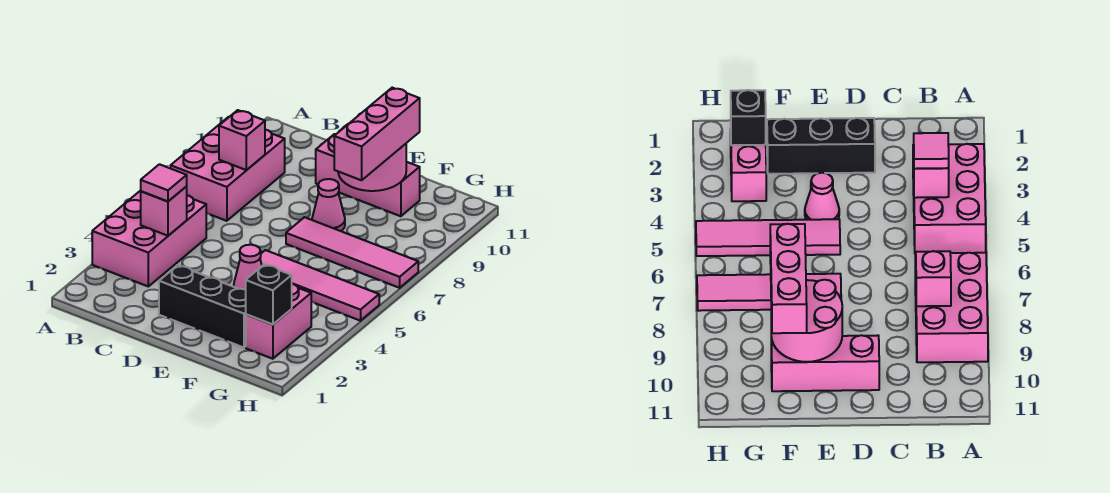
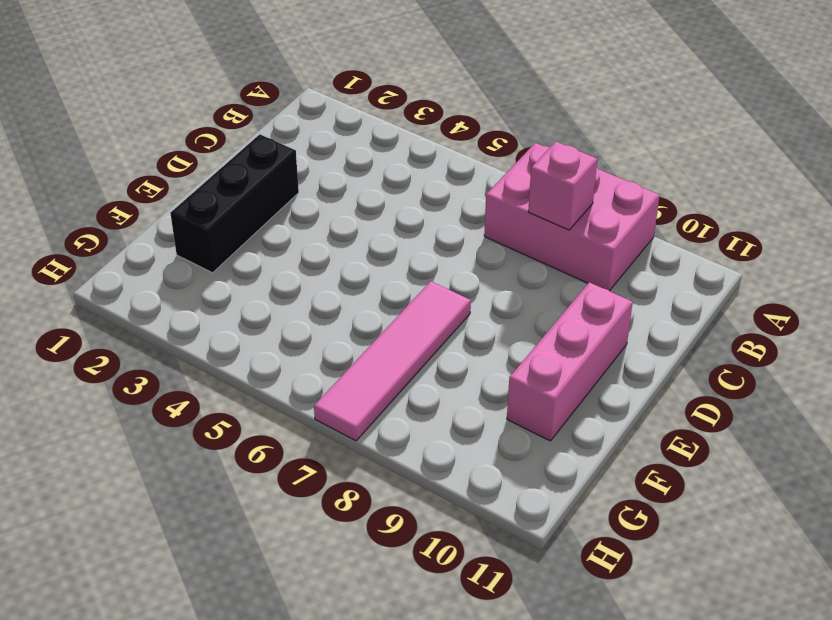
none -> pink 2x3 brick [92,190,206,286]
none -> pink 1x1 cone [234,245,262,290]
none -> pink 1x4 tile [260,250,379,321]

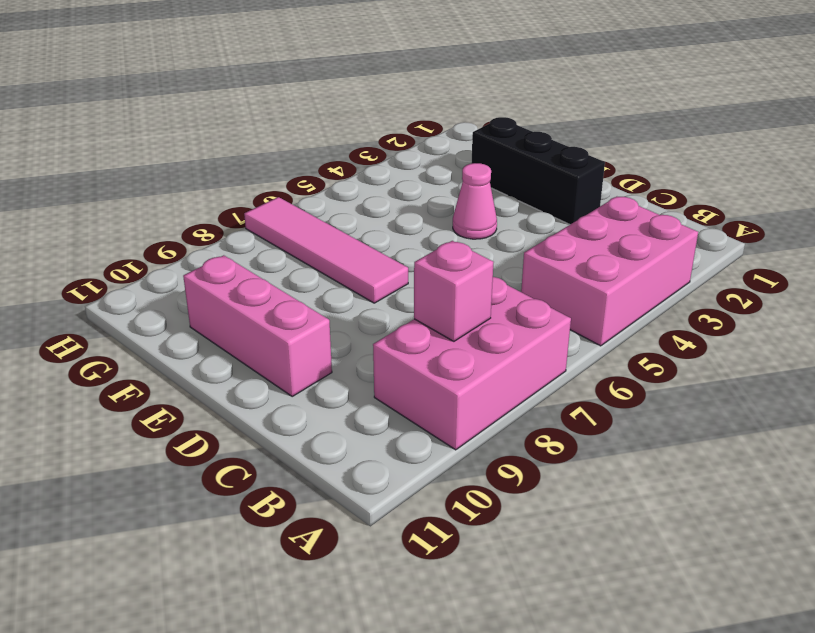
none -> pink 1x4 tile [260,250,379,321]
none -> pink 1x1 cone [312,179,345,231]
none -> pink 1x2 brick [246,284,311,359]

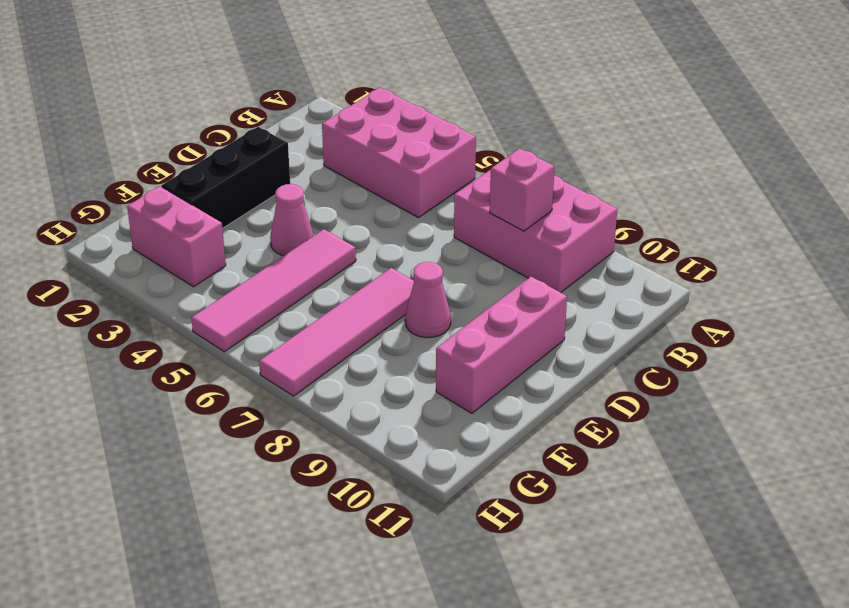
none -> pink 1x1 brick [141,187,187,236]
none -> pink 2x2 round brick [338,114,406,191]
none -> black 1x1 brick [246,264,292,325]

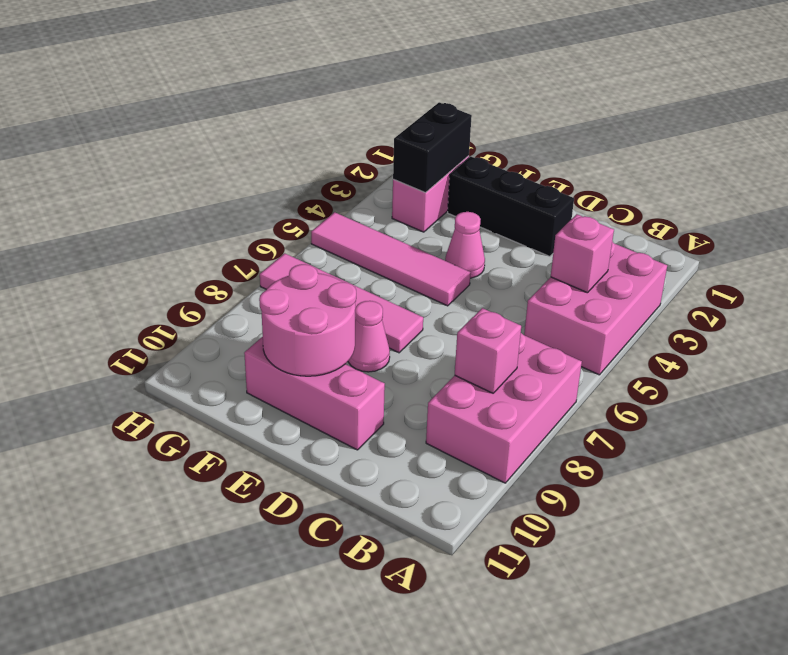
black 1x2 brick [393,102,472,193] -> black 1x1 brick [246,264,292,325]
none -> pink 1x1 tile [141,164,187,201]
none -> pink 1x3 brick [334,88,420,180]

